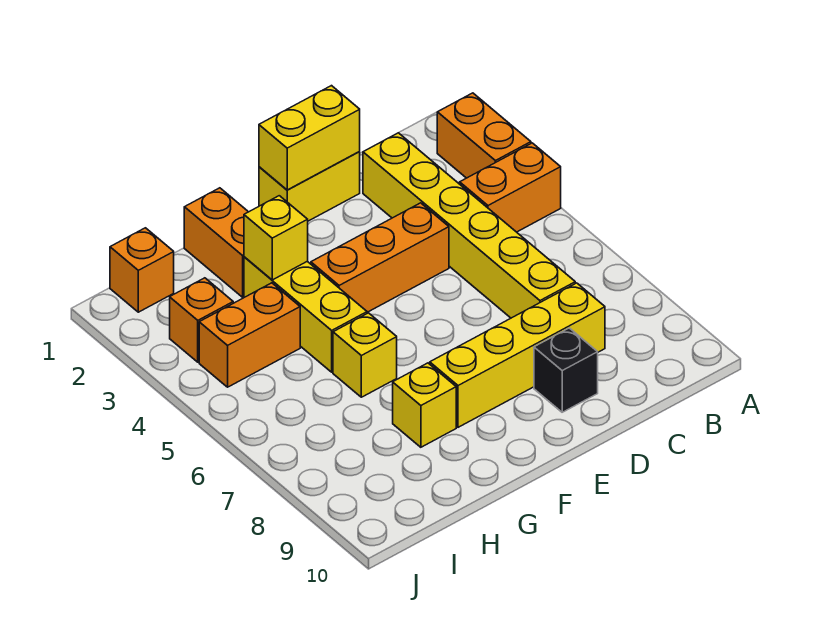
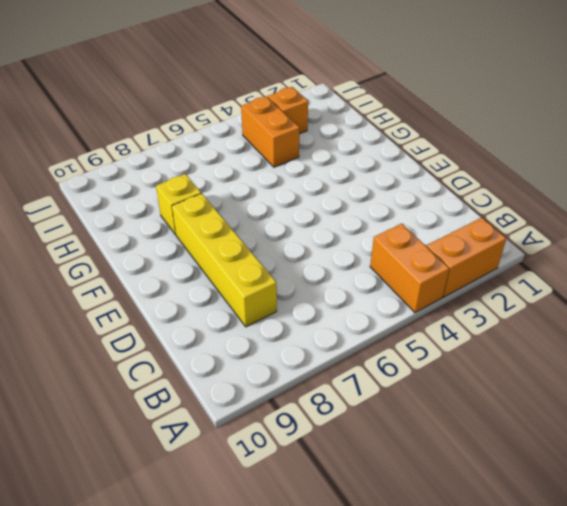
none -> yellow 1x6 brick [363,133,575,318]
none -> yellow 1x2 brick [259,152,360,221]
none -> orange 1x3 brick [311,203,449,312]

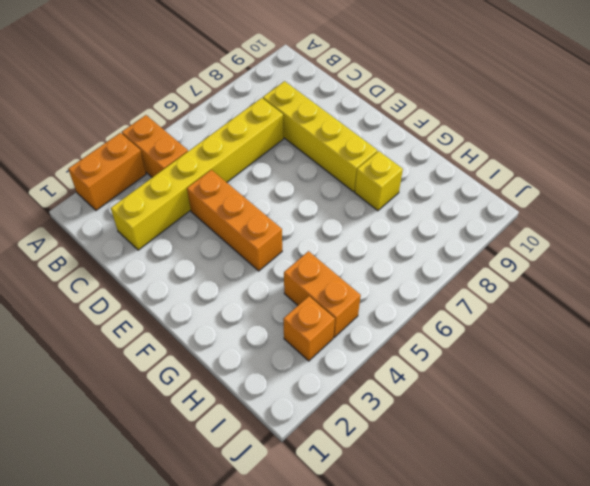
none -> yellow 1x2 brick [259,152,360,221]
none -> black 1x1 brick [534,328,598,412]
none -> orange 1x2 brick [184,188,248,297]

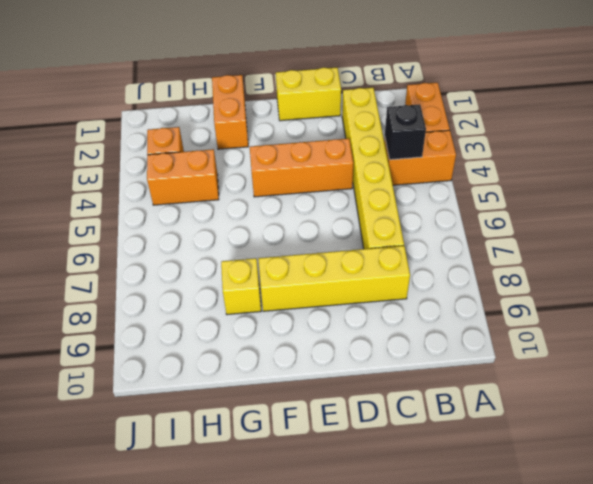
black 1x1 brick [385,104,426,160] -> black 1x1 brick moved to [534,328,598,412]
none -> yellow 1x3 brick [244,257,367,372]
none -> yellow 1x1 brick [333,313,397,397]
none -> orange 1x1 brick [110,228,174,312]

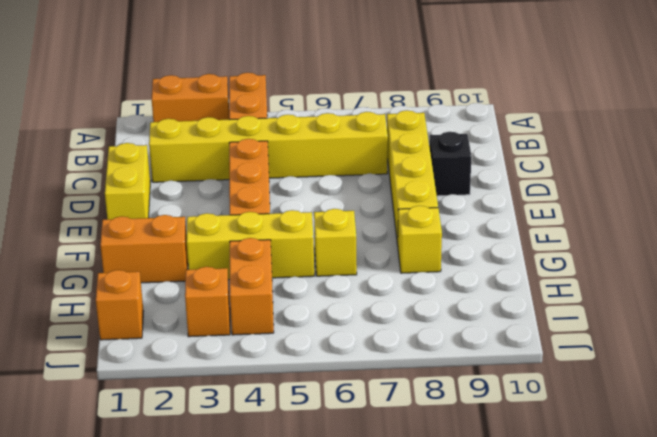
none -> yellow 1x2 brick [259,86,360,190]
none -> yellow 1x1 brick [244,196,308,280]

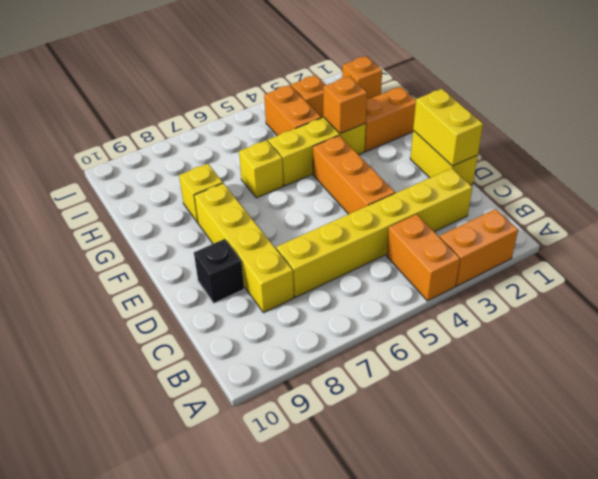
orange 1x1 brick [323,76,367,134] -> yellow 1x1 brick [244,196,308,280]

